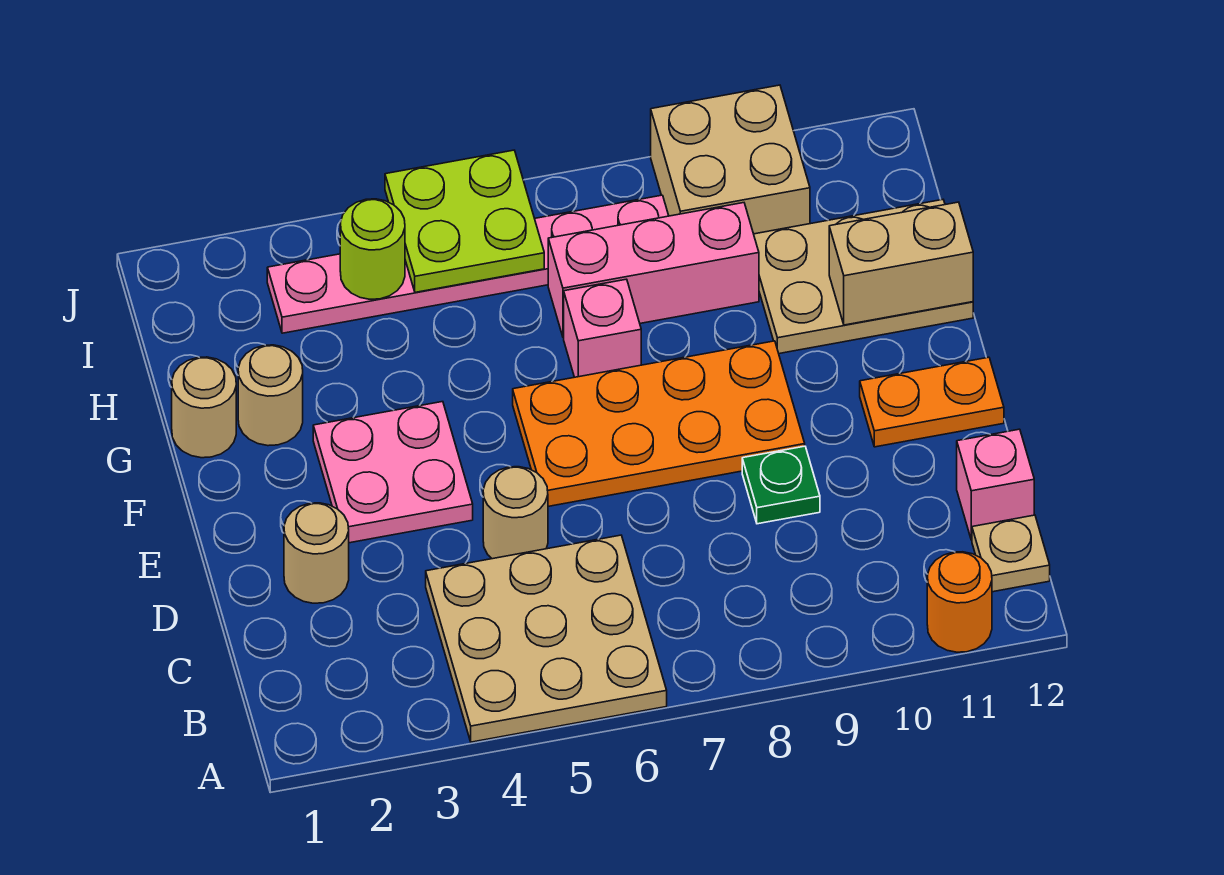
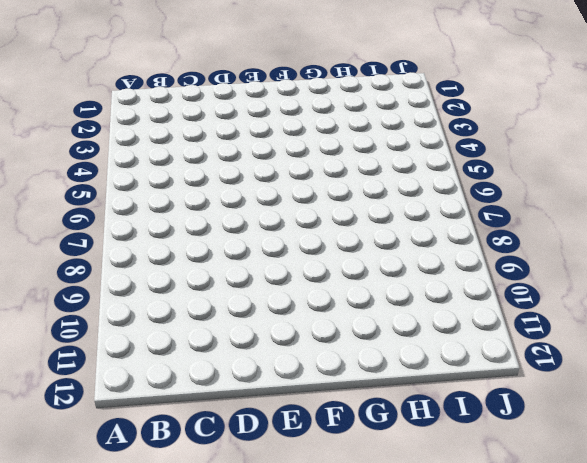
none -> tan 3x3 plate [426,535,667,742]
none -> orange 1x1 round brick [927,552,992,652]
none -> tan 1x1 plate [972,515,1050,592]

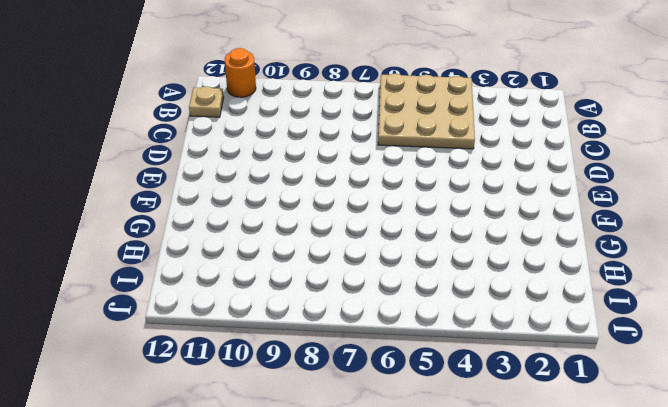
none -> pink 1x1 brick [957,429,1034,540]
none -> tan 1x1 round brick [284,503,349,603]
none -> tan 1x1 round brick [483,467,548,559]

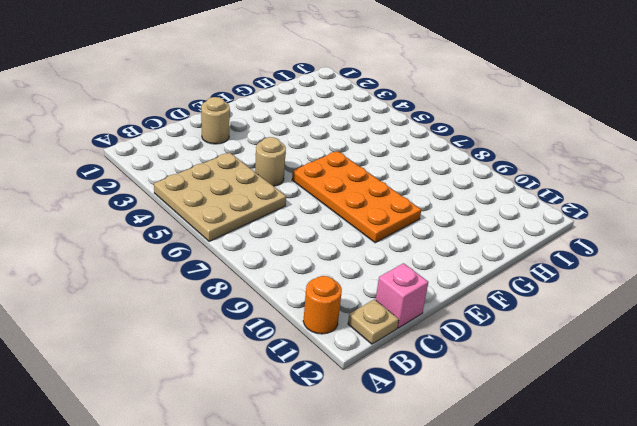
none -> green 1x1 plate [742,446,820,524]
none -> pink 2x2 plate [313,402,473,543]
none -> orange 1x2 plate [860,357,1004,447]

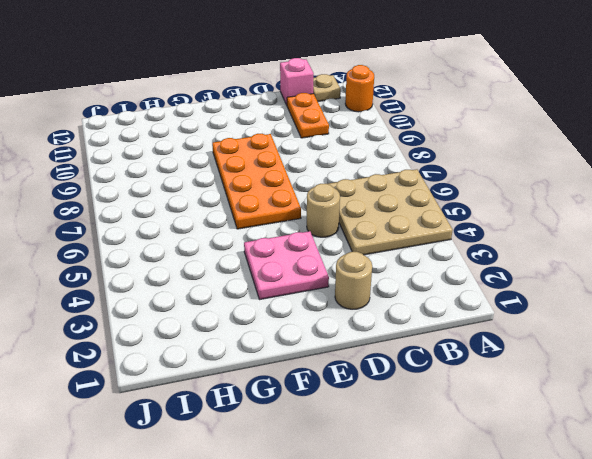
orange 1x2 plate [287,93,329,138] -> orange 1x2 plate moved to [860,357,1004,447]
none -> green 1x1 plate [742,446,820,524]
none -> tan 1x1 round brick [172,357,236,458]
none -> tan 1x1 round brick [238,345,303,446]

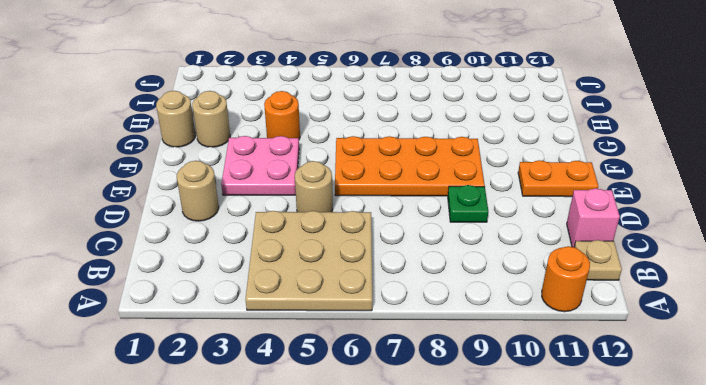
orange 1x1 round brick [264,91,300,139] -> none
none -> pink 1x1 brick [564,279,641,377]
none -> tan 2x3 plate [754,200,973,354]
none -> pink 1x3 brick [548,203,759,338]

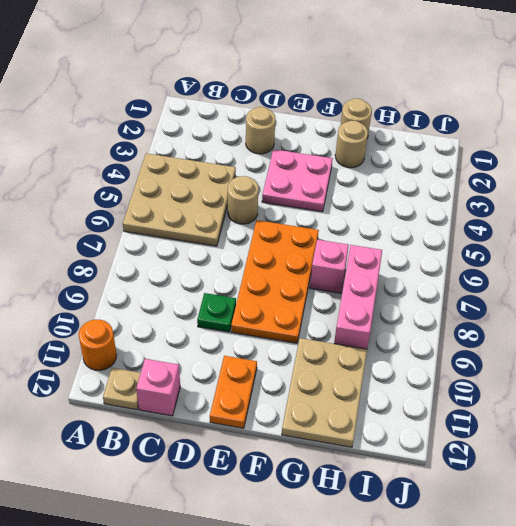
none -> pink 1x6 plate [267,195,669,333]
none -> tan 2x2 brick [651,85,810,234]
none -> tan 1x2 brick [829,202,973,325]

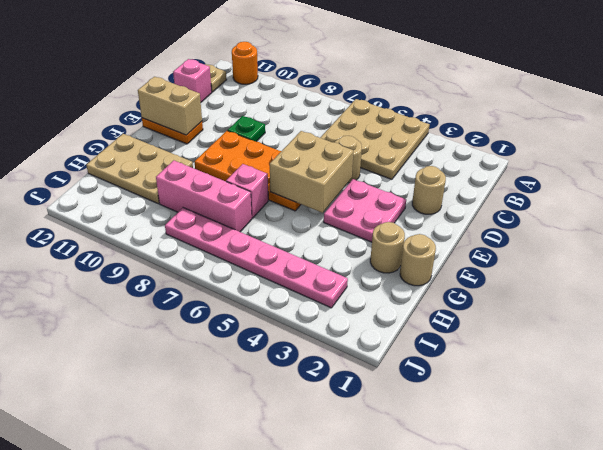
tan 2x2 brick [270,131,353,213] -> tan 2x2 brick moved to [651,85,810,234]
tan 1x2 brick [138,77,202,135] -> tan 1x2 brick moved to [829,202,973,325]
none -> lime 1x1 round brick [340,199,405,299]
none -> lime 2x2 plate [385,150,544,292]

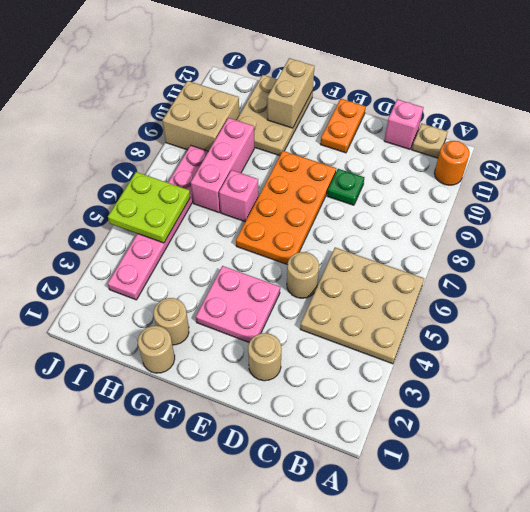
none -> lime 1x1 round brick [340,199,405,299]

